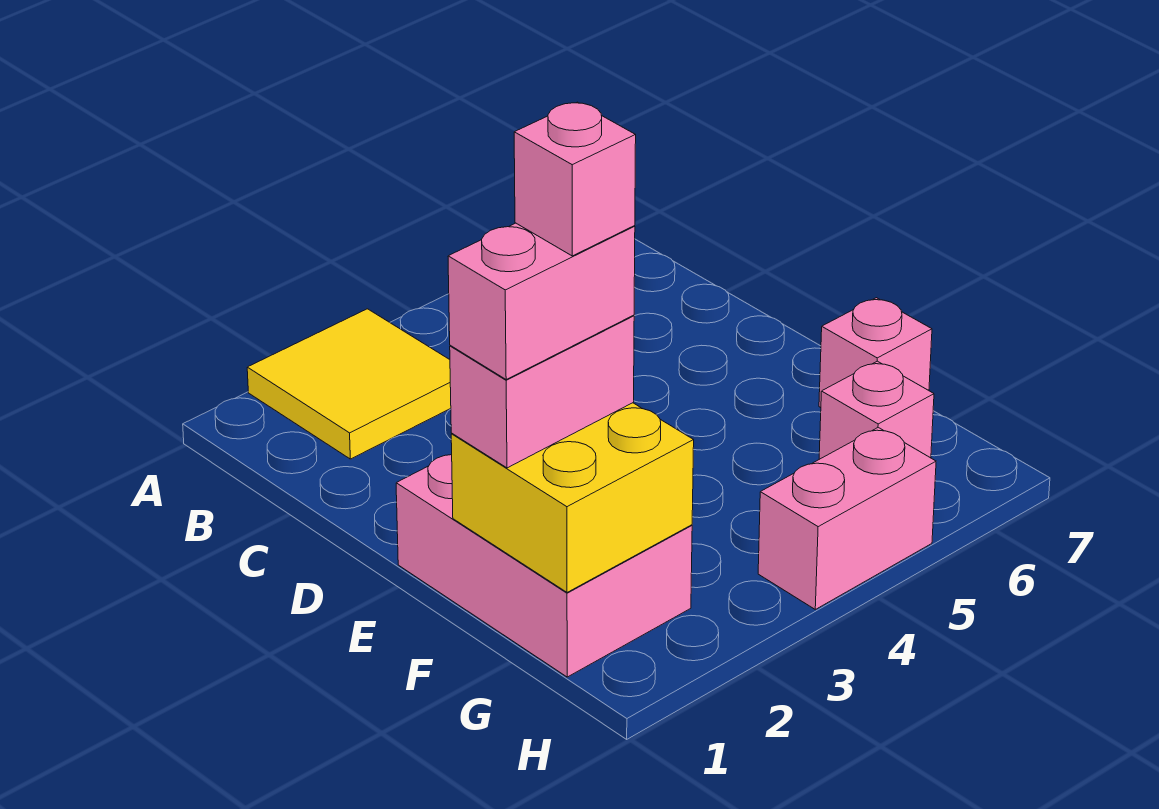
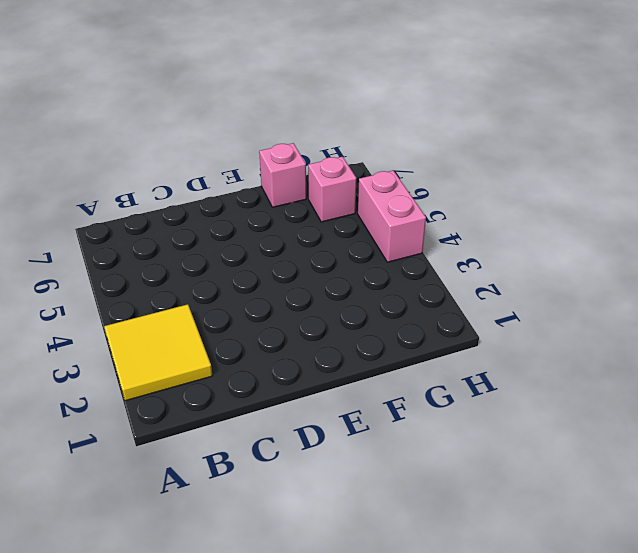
none -> pink 2x3 brick [396,455,692,677]
none -> yellow 2x2 brick [451,403,694,592]

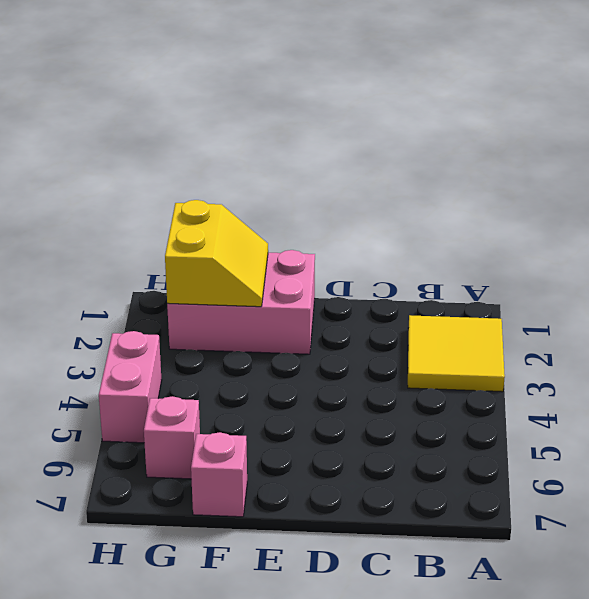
yellow 2x2 slope [165,200,268,307] -> yellow 2x2 brick [451,403,694,592]
none -> pink 1x2 brick [450,315,634,468]
none -> pink 1x2 brick [448,223,635,379]

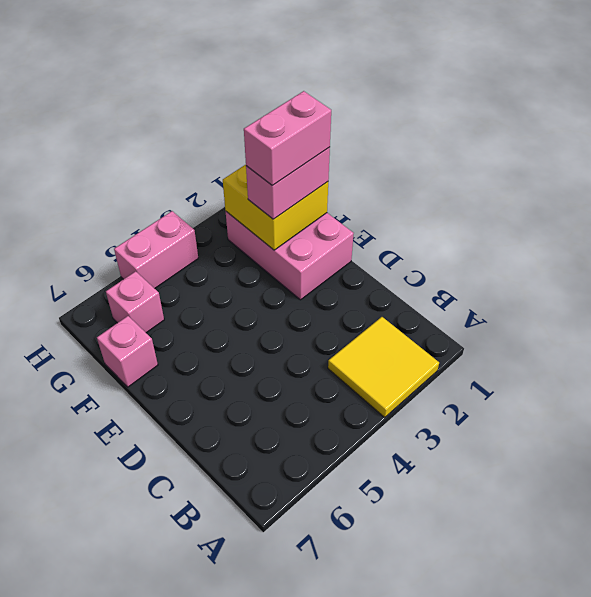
none -> pink 1x1 brick [514,102,636,256]

